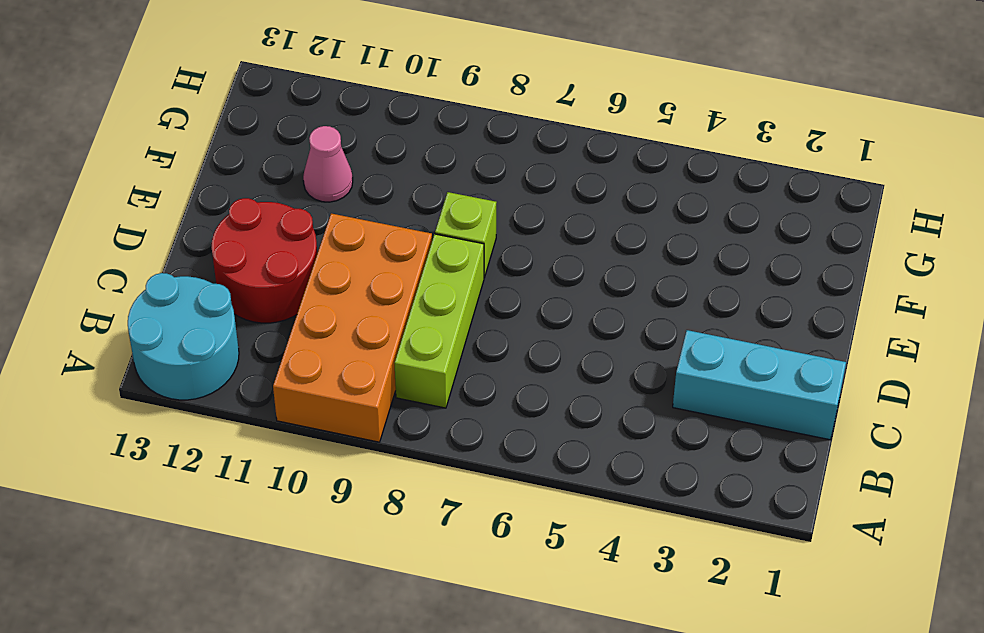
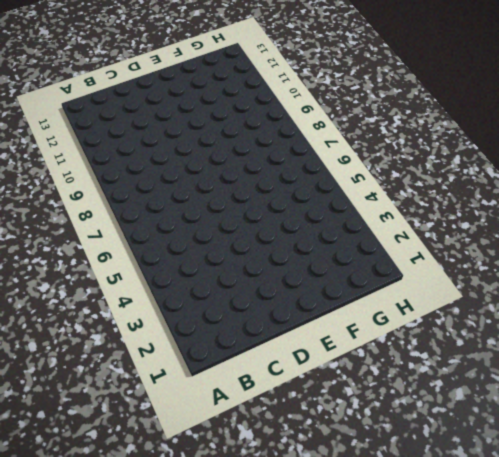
none -> orange 2x4 brick [273,213,432,442]
none -> cyan 2x2 round brick [128,273,239,400]

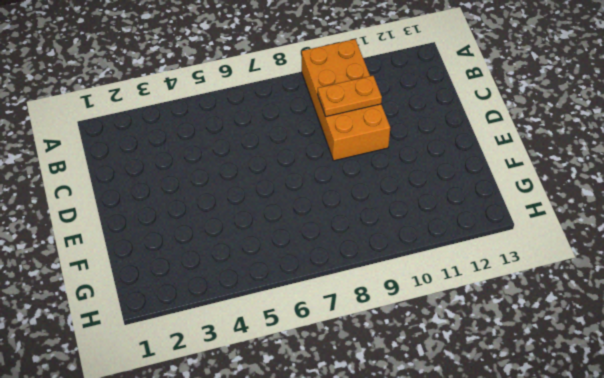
orange 1x2 plate [318,76,382,116] -> none
none -> cyan 2x2 round brick [128,273,239,400]
none -> lime 1x3 brick [394,234,484,408]

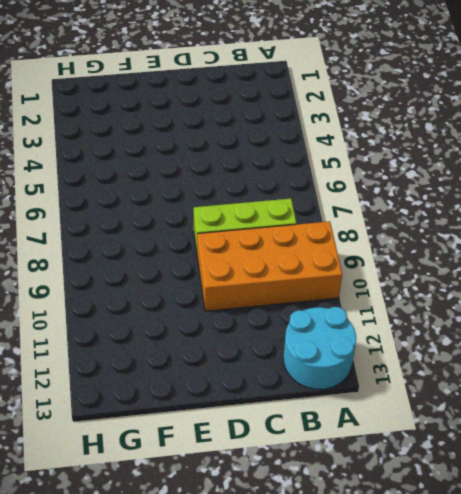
none -> cyan 1x3 brick [673,330,846,440]
none -> red 2x2 round brick [212,198,317,323]

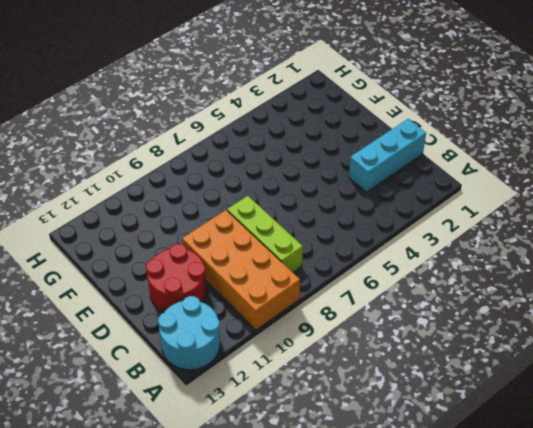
none -> lime 1x1 brick [435,192,496,278]
none -> pink 1x1 cone [303,126,353,202]

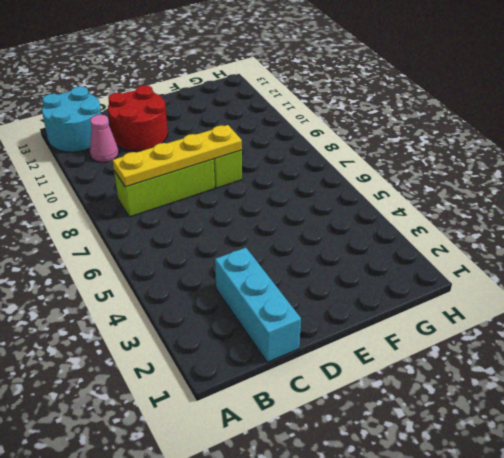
yellow 1x4 plate [113,125,242,187] -> none
pink 1x1 cone [90,115,119,162] -> pink 1x1 cone moved to [303,126,353,202]
none -> orange 2x4 brick [273,213,432,442]

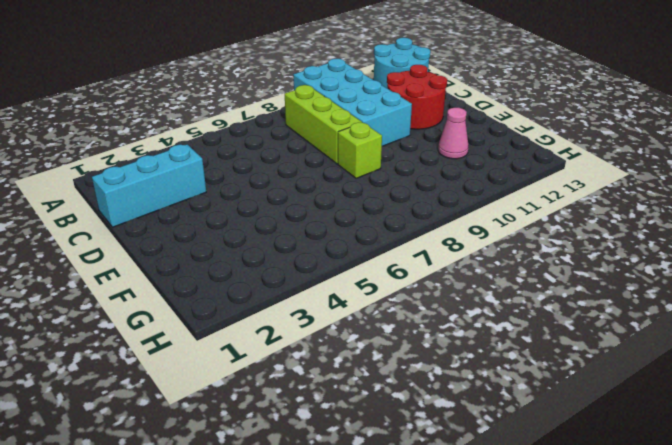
cyan 2x4 brick [293,59,412,146] -> orange 2x4 brick [273,213,432,442]

